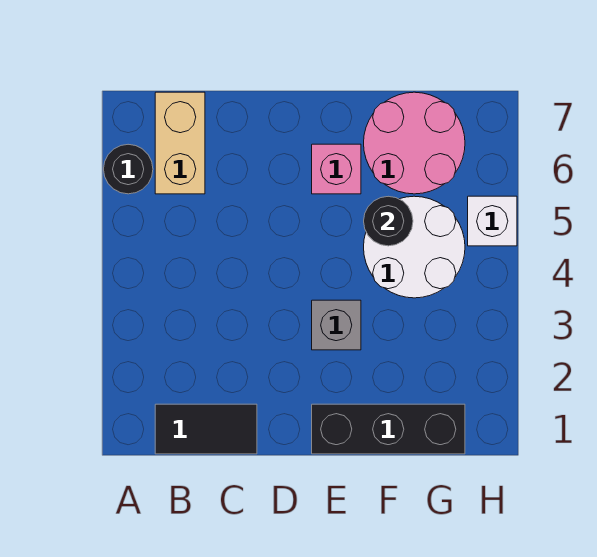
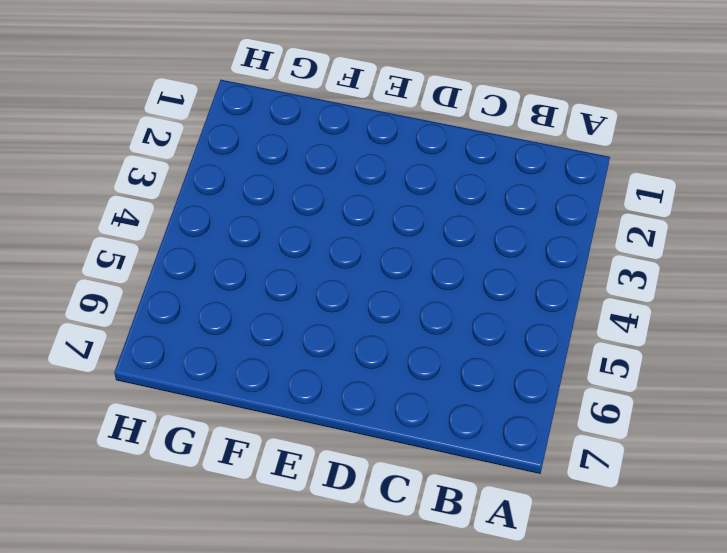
none -> black 1x1 round brick [104,144,153,194]
none -> black 1x2 tile [155,404,257,454]

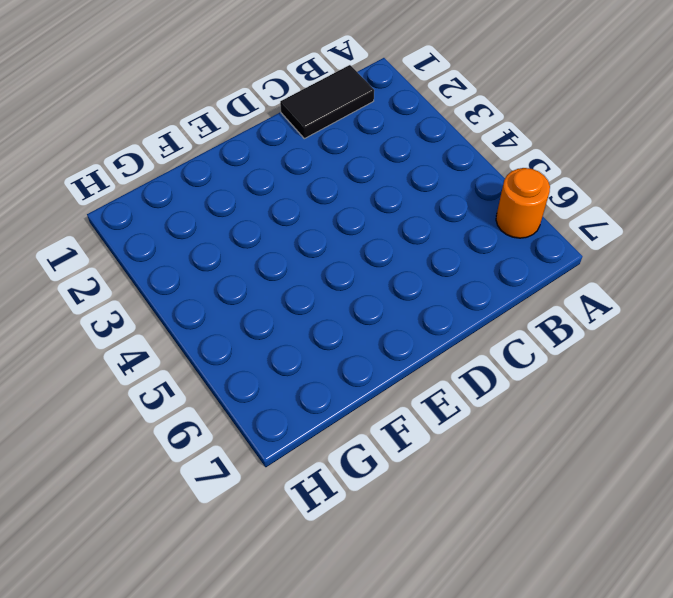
orange 1x1 round brick [496,168,550,238] -> black 1x1 round brick [104,144,153,194]
none -> tan 1x2 brick [155,92,205,194]
none -> black 1x3 brick [312,404,465,454]

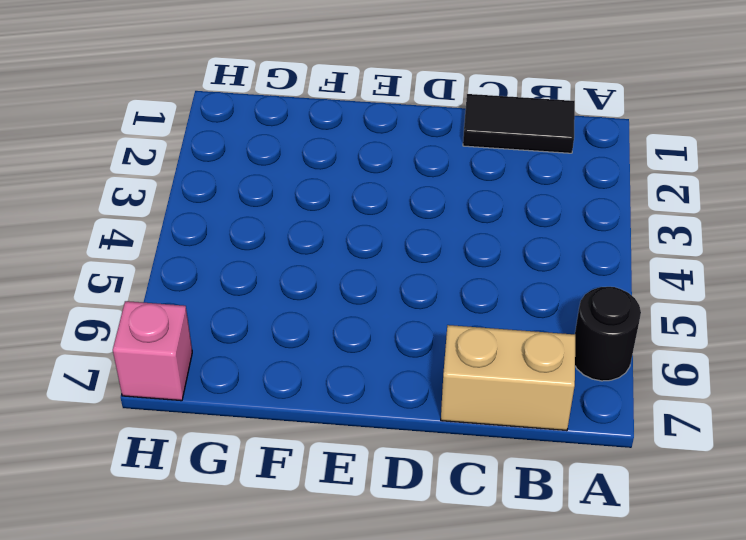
tan 1x2 brick [441,325,575,431] -> tan 1x2 brick turned to [155,92,205,194]
pink 1x1 brick [113,301,192,401] -> pink 1x1 brick moved to [312,144,361,194]
none -> black 1x3 brick [312,404,465,454]
none -> grey 1x1 brick [312,300,361,350]

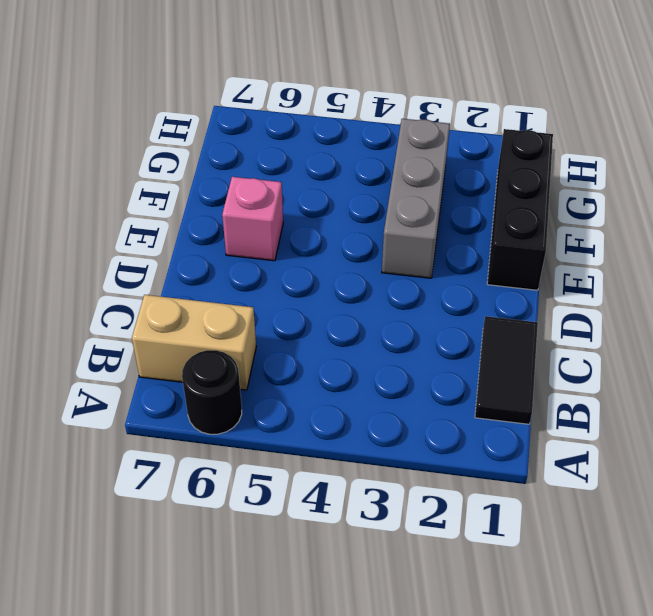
grey 1x3 brick [382,119,450,278] -> grey 1x1 brick [312,300,361,350]
none -> white 2x2 round brick [364,196,465,298]
none -> pink 2x2 round brick [364,92,465,194]

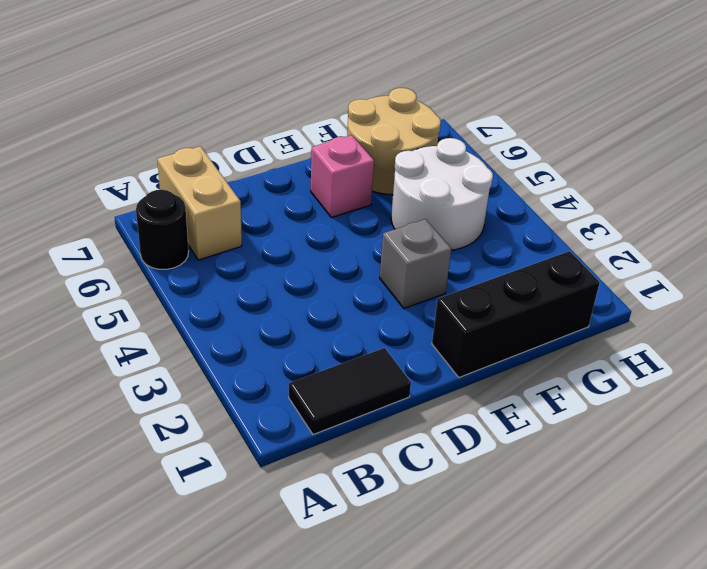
tan 2x2 round brick [347,88,441,195] -> pink 2x2 round brick [364,92,465,194]
none -> white 1x1 brick [468,196,517,246]
none -> black 1x1 round brick [364,196,413,246]

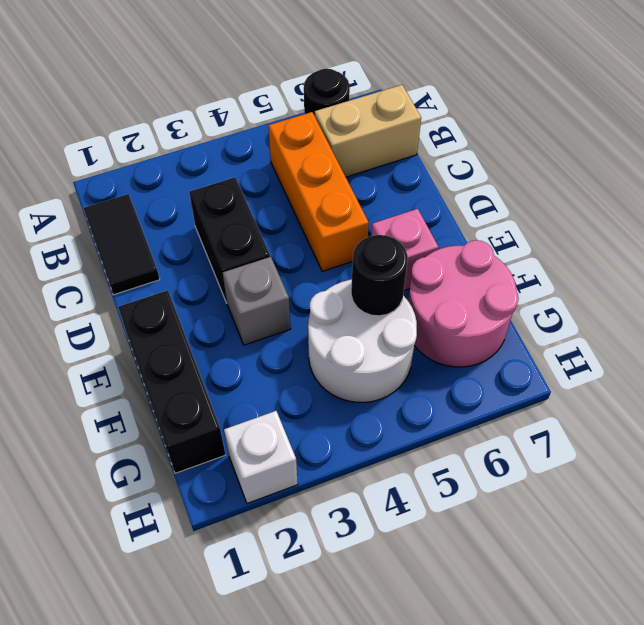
orange 1x3 brick [268,112,369,271] -> none
black 1x2 brick [189,177,270,303] -> none
white 1x1 brick [224,411,298,503] -> white 1x1 brick moved to [468,196,517,246]

